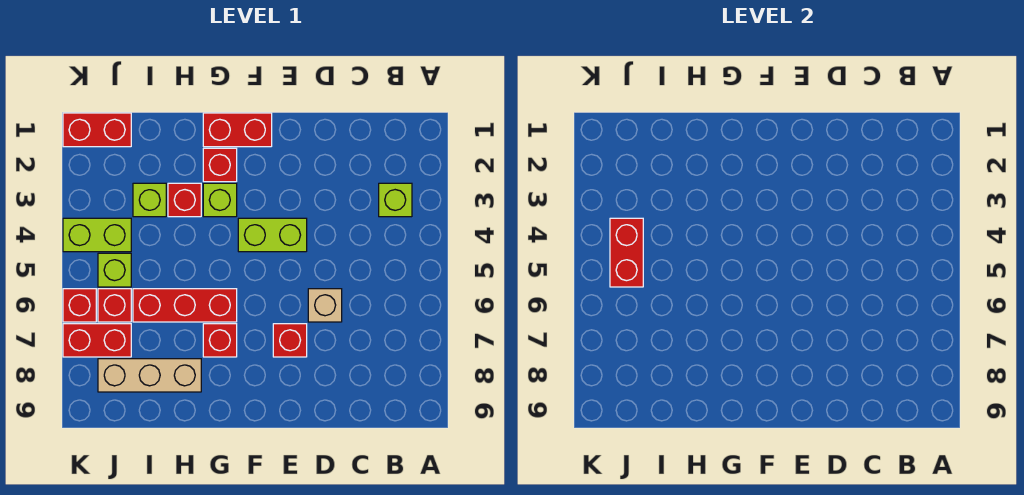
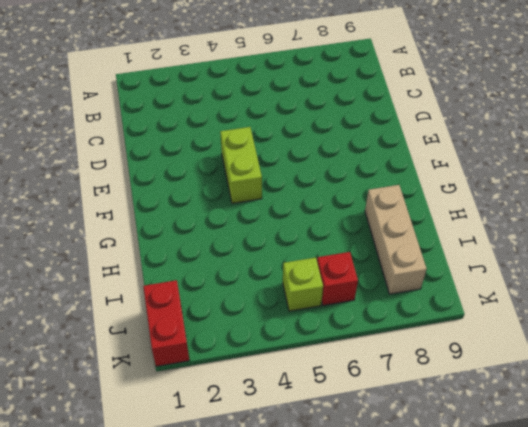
none -> lime 1x1 brick [379,183,412,217]
none -> tan 1x1 brick [308,289,342,322]
none -> red 1x1 brick [273,324,307,357]

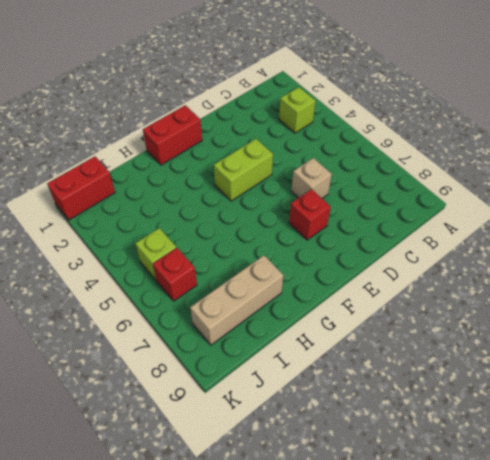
none -> red 1x1 brick [203,148,237,182]
none -> lime 1x1 brick [203,183,237,217]
none -> red 1x3 brick [133,289,237,322]

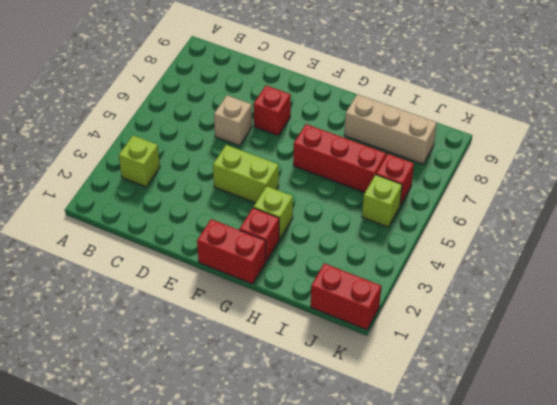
none -> red 1x1 brick [203,324,237,357]
none -> red 1x1 brick [168,183,201,217]
none -> lime 1x1 brick [133,183,166,217]

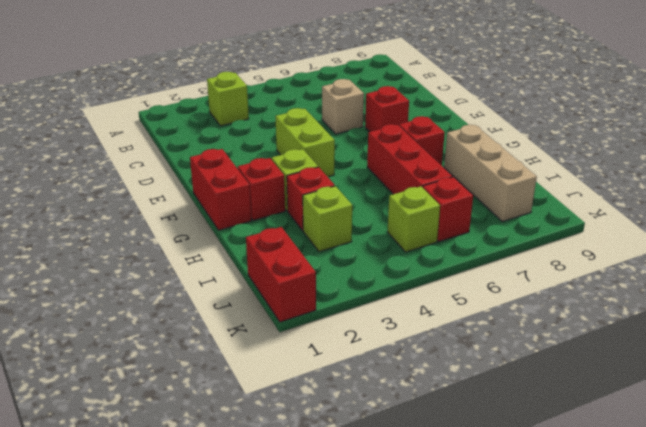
none -> lime 1x2 brick [63,218,131,252]
none -> red 1x2 brick [63,324,131,357]
none -> red 1x1 brick [63,289,96,322]

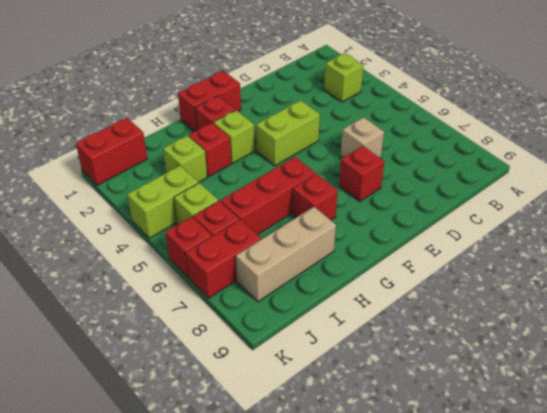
none -> red 1x2 brick [610,218,643,287]

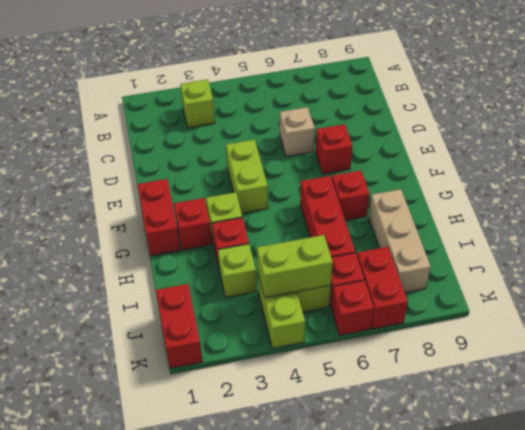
lime 1x2 brick [257,235,333,298] -> red 1x2 brick [610,218,643,287]

